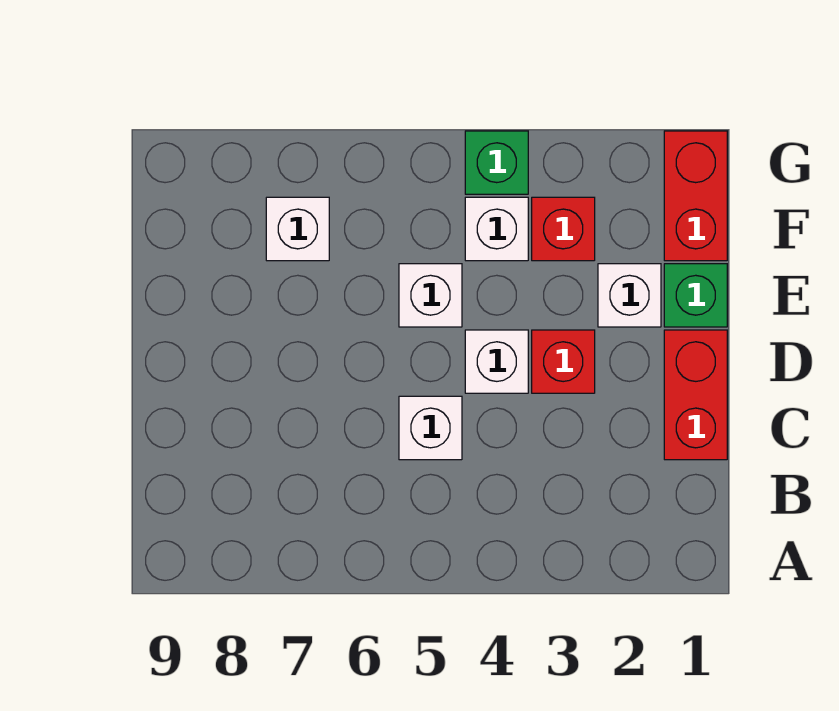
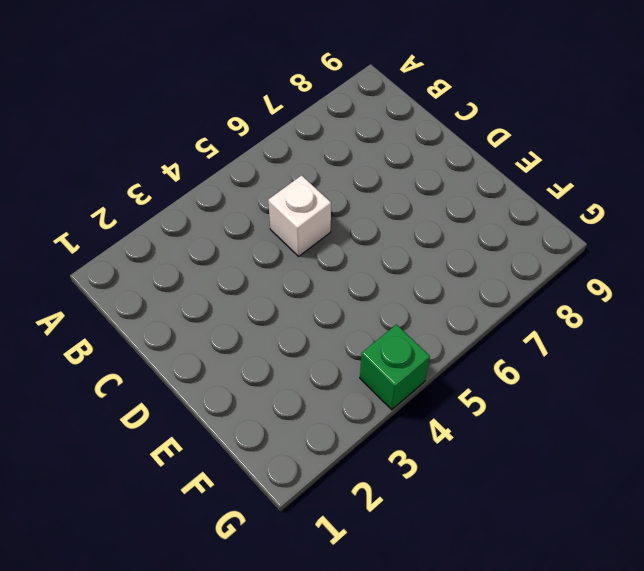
none -> red 1x2 brick [664,330,727,460]
none -> red 1x1 brick [532,330,595,393]
none -> white 1x1 brick [465,330,528,393]

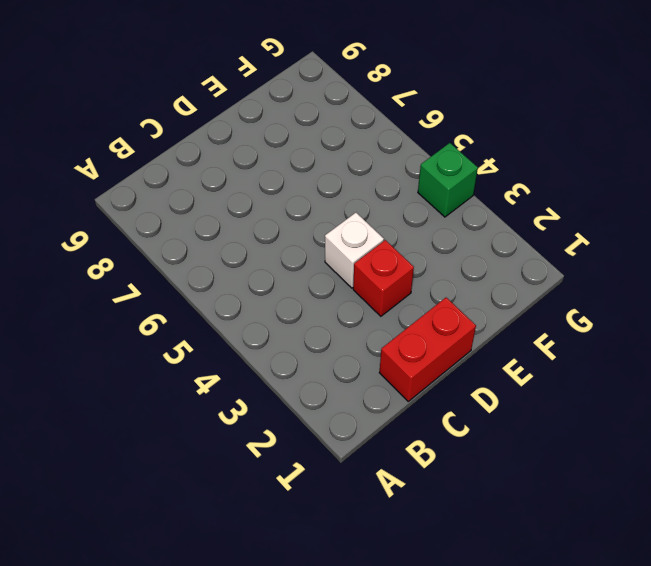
none -> white 1x1 brick [399,396,462,460]
none -> green 1x1 brick [664,264,727,327]
none -> white 1x1 brick [598,264,661,327]

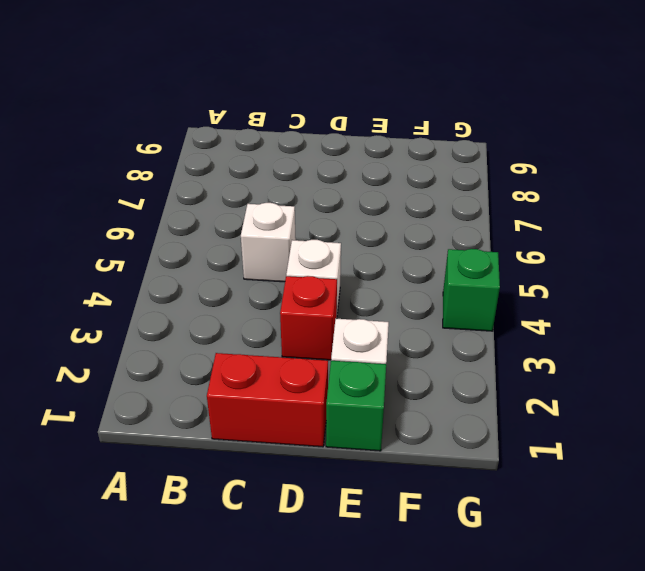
none -> white 1x1 brick [399,264,462,327]
none -> red 1x2 brick [664,131,727,261]
none -> red 1x1 brick [532,197,595,261]

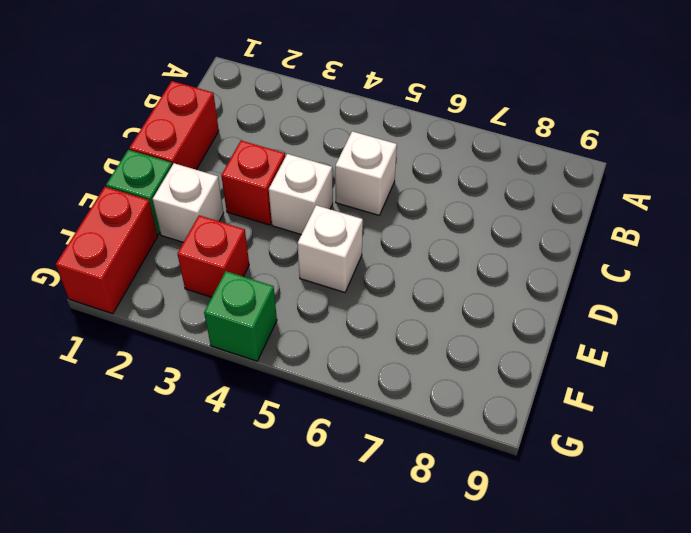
none -> white 1x1 brick [465,197,528,261]
none -> white 1x1 brick [266,197,329,261]

